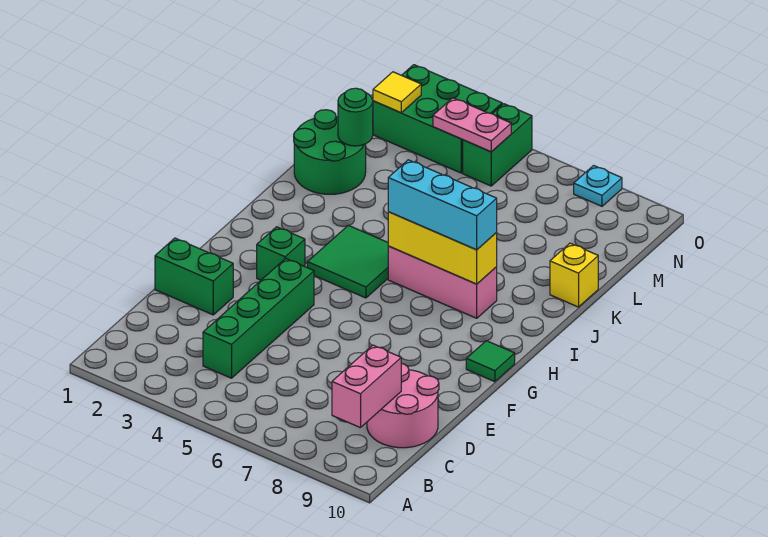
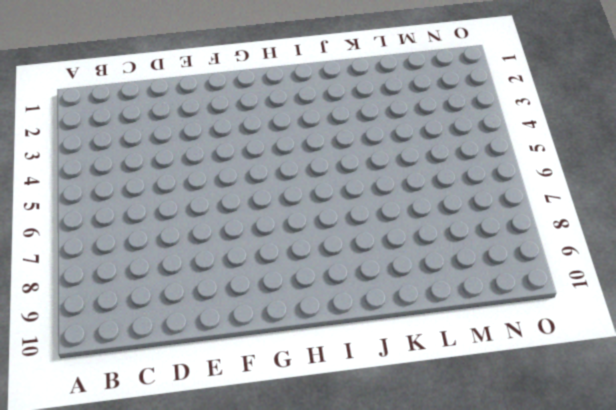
none -> green 1x4 brick [203,258,314,378]
none -> pink 2x2 round brick [367,363,439,448]
none -> green 1x2 brick [155,238,233,315]

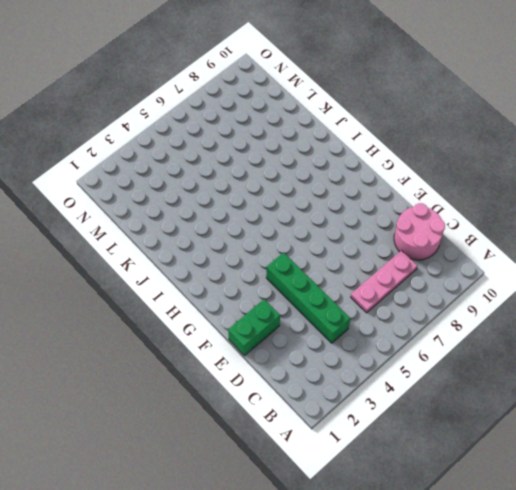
pink 1x3 plate [351,251,418,313] -> none
none -> green 1x1 brick [257,227,305,280]
none -> green 1x1 tile [466,341,515,382]
none -> green 2x2 tile [307,225,388,298]

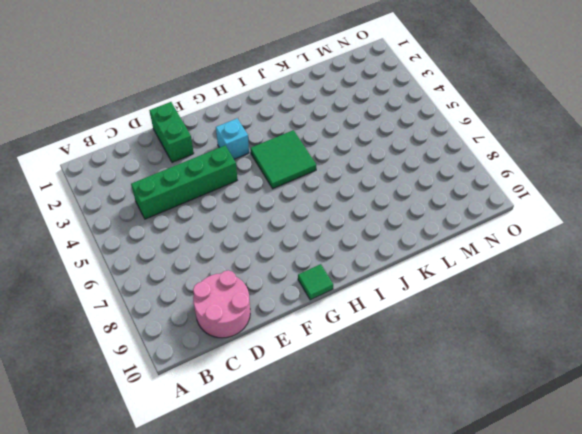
cyan 1x1 brick [216,118,249,159] -> green 1x1 brick [257,227,305,280]
none -> pink 1x3 brick [388,246,497,318]
none -> green 2x2 round brick [294,110,366,194]
none -> yellow 1x1 brick [550,243,598,307]

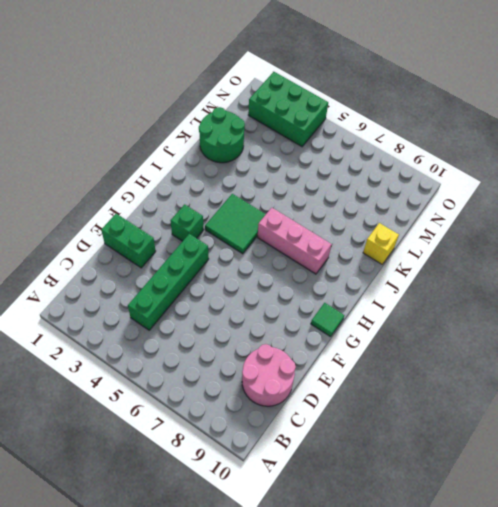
none -> green 1x2 brick [463,104,532,186]
none -> cyan 1x1 plate [574,166,622,206]
none -> pink 1x2 brick [332,345,401,428]

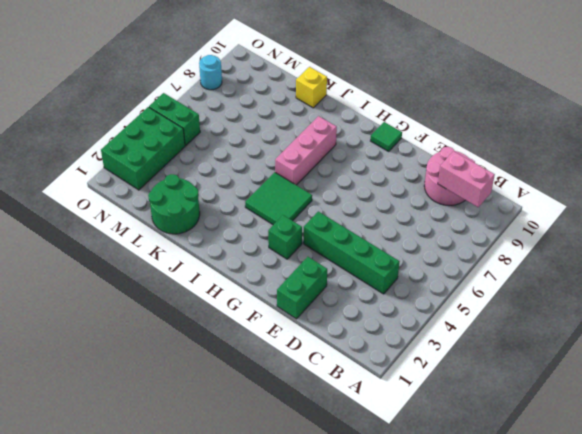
cyan 1x1 round brick [199,55,222,90] -> cyan 1x1 plate [574,166,622,206]
none -> yellow 1x3 brick [388,212,497,284]
none -> green 1x1 round brick [338,88,373,146]
none -> yellow 1x1 tile [373,72,421,113]

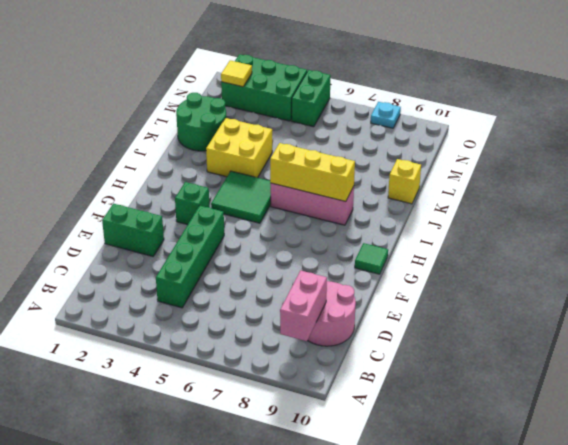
yellow 2x2 brick [206,118,272,178] -> none
none -> green 1x1 round brick [338,88,373,146]
none -> pink 1x2 plate [433,98,511,152]
none -> cyan 1x3 brick [388,160,497,250]

